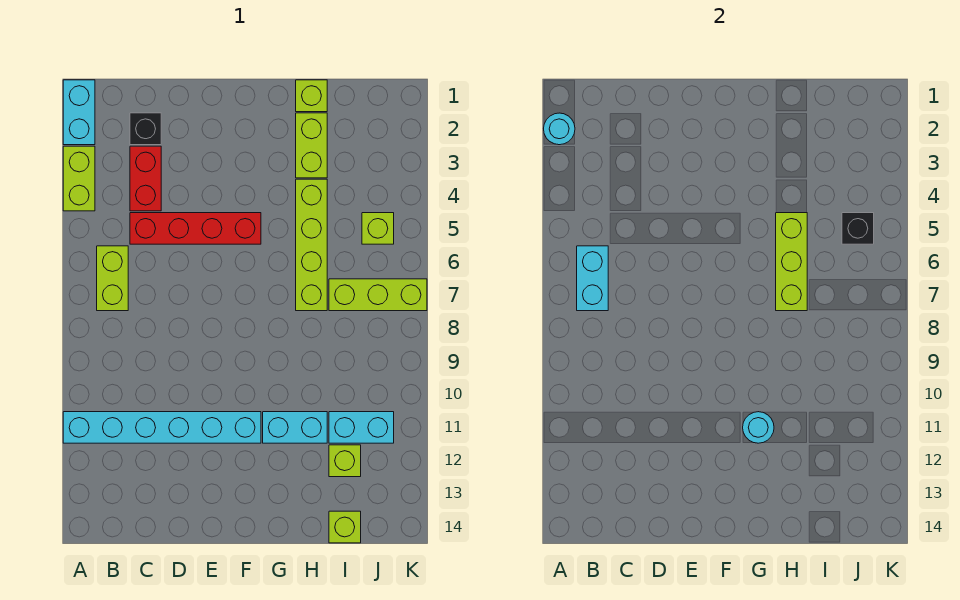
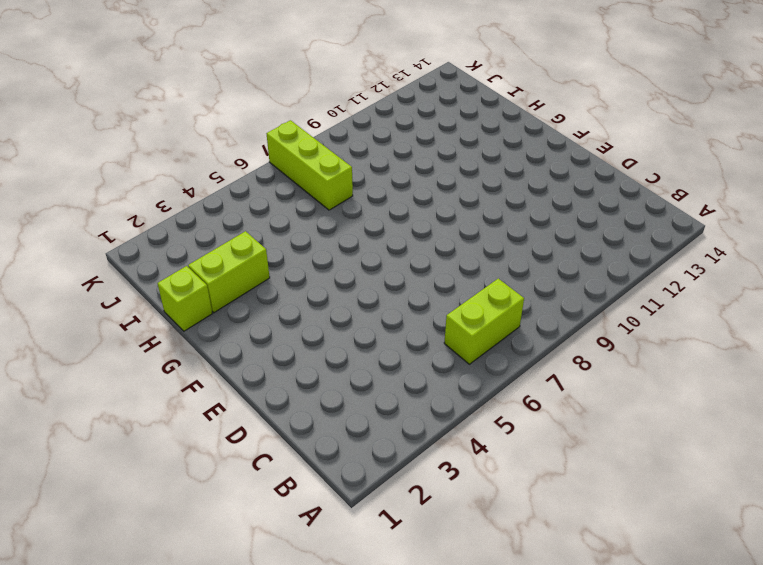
none -> cyan 1x2 brick [63,80,95,145]
none -> lime 1x2 brick [63,146,95,211]
none -> cyan 1x6 brick [63,412,261,443]

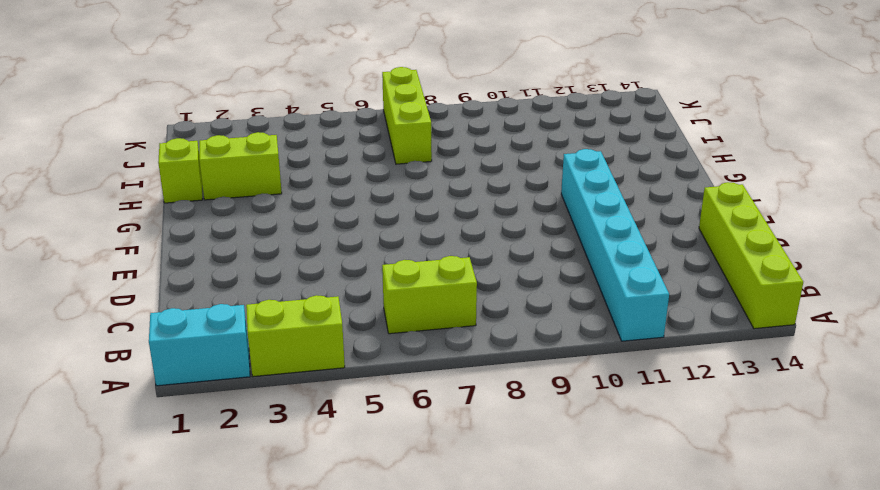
lime 1x4 brick [699,182,803,329] -> lime 1x4 brick turned to [296,179,327,311]
none -> black 1x1 brick [130,113,161,145]
none -> red 1x2 brick [130,146,161,211]
none -> red 1x4 brick [130,213,261,244]

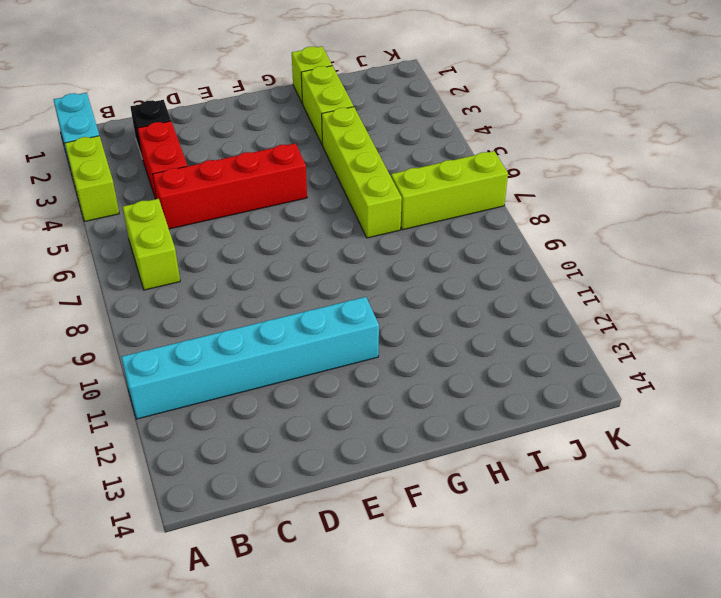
none -> cyan 1x2 brick [263,412,327,443]
none -> cyan 1x2 brick [329,412,394,443]
none -> lime 1x1 brick [329,445,361,477]

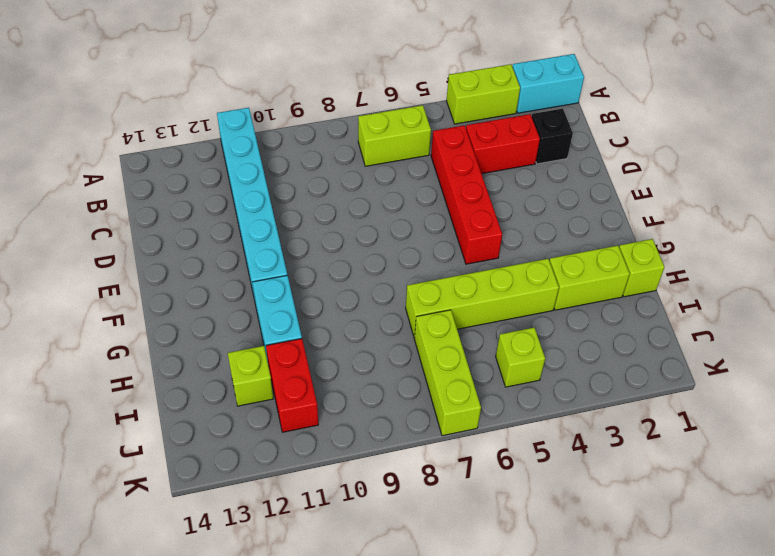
red 1x2 brick [266,339,318,432] -> cyan 1x2 brick [329,412,394,443]
none -> lime 1x1 brick [329,511,361,543]
none -> cyan 1x1 round brick [544,113,575,145]
none -> cyan 1x2 brick [577,246,608,311]

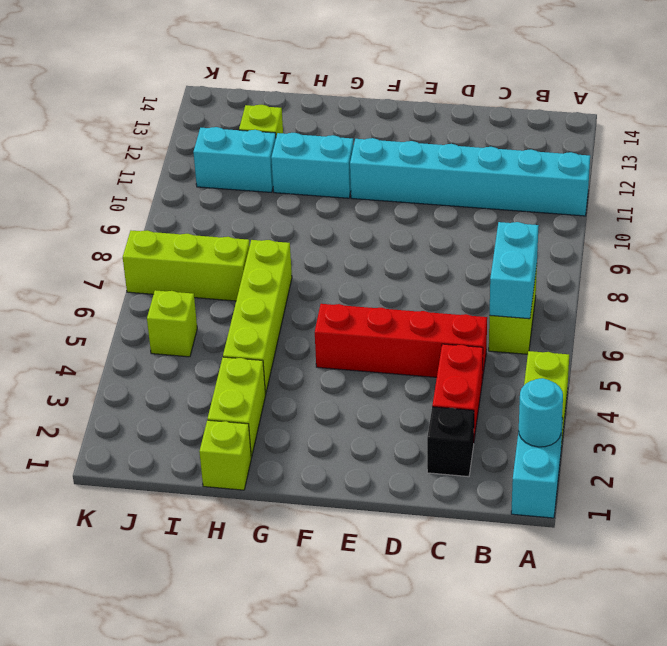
none -> lime 1x1 brick [329,511,361,543]
none -> cyan 1x1 round brick [743,412,774,443]
none -> lime 1x3 brick [776,213,807,311]

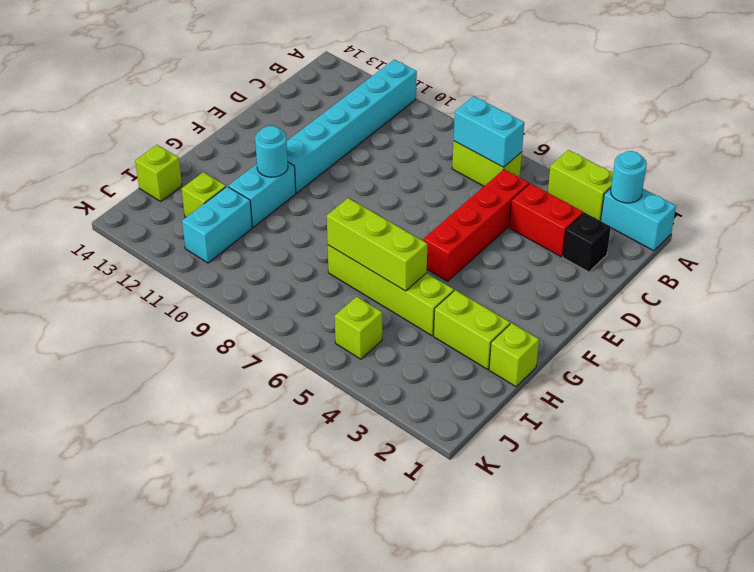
none -> lime 1x3 brick [329,279,427,311]
none -> black 1x1 brick [842,213,874,244]

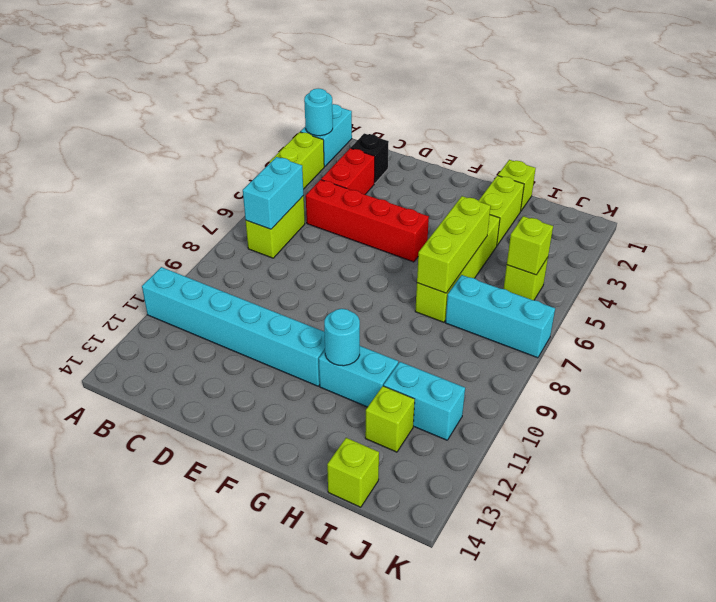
cyan 1x3 brick [445,275,555,358] -> lime 1x3 brick [329,279,427,311]
lime 1x1 brick [507,216,553,275] -> black 1x1 brick [842,213,874,244]

